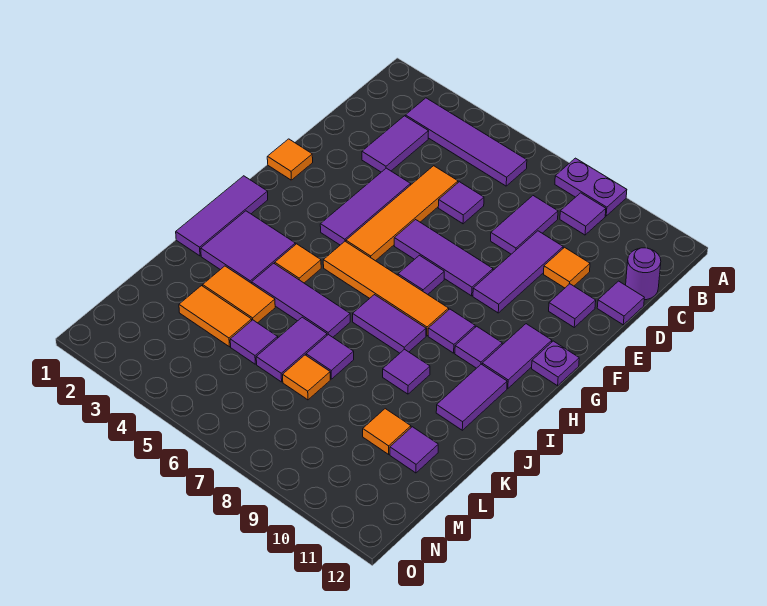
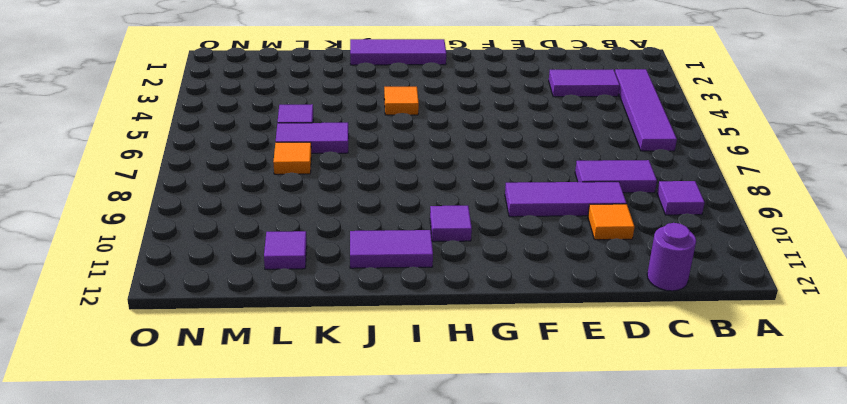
none -> purple 1x2 plate [555,158,627,216]
none -> orange 1x4 tile [346,166,458,261]
none -> purple 1x1 tile [438,182,484,224]
none -> purple 1x1 tile [597,281,644,325]

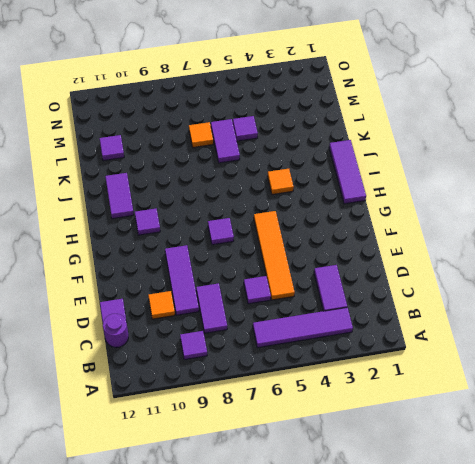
none -> purple 1x2 plate [555,158,627,216]
none -> purple 1x3 tile [320,168,411,245]
none -> purple 1x1 tile [549,284,596,327]
none -> orange 1x1 tile [267,139,313,180]

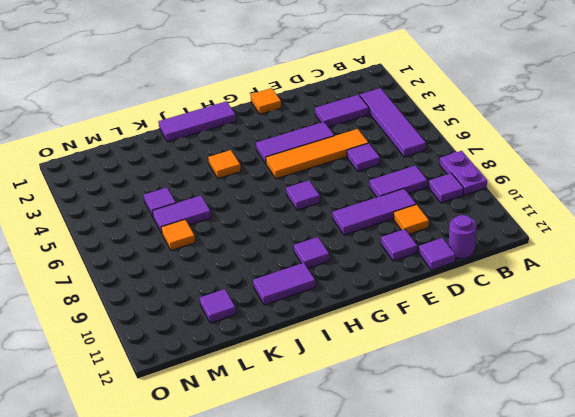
none -> purple 1x3 tile [394,220,493,296]
none -> purple 1x2 tile [482,324,552,389]
none -> purple 1x1 plate [532,341,579,386]
none -> orange 1x4 tile [323,241,449,336]

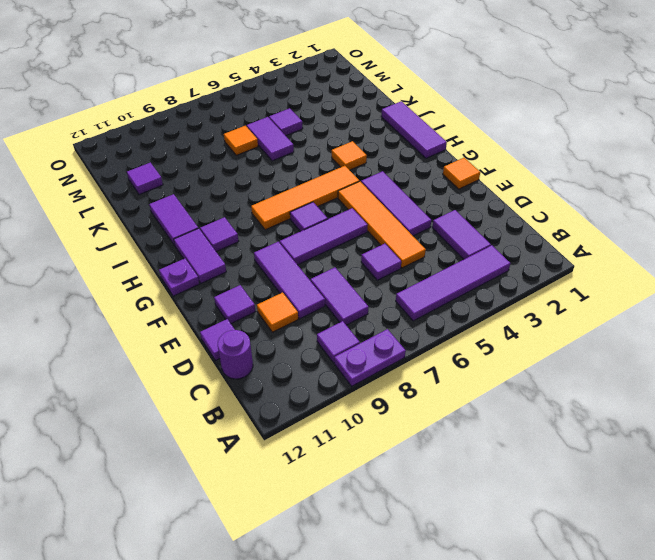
none -> purple 1x1 tile [428,309,475,353]
none -> purple 2x2 tile [201,211,295,283]
none -> purple 1x2 tile [353,295,426,353]
none -> purple 1x3 tile [252,263,350,337]

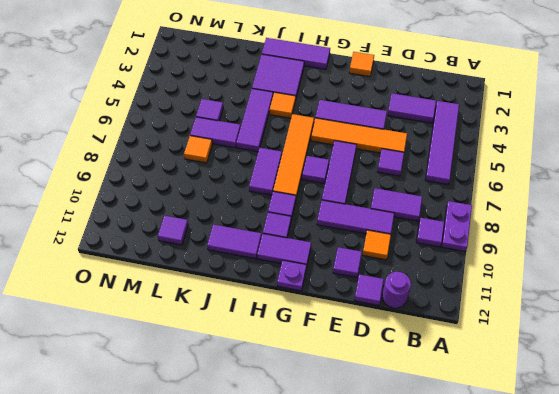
none -> purple 1x1 tile [383,349,430,394]
none -> orange 1x2 tile [203,266,275,323]
none -> purple 1x1 tile [306,335,354,379]
none -> orange 1x2 tile [179,286,252,347]

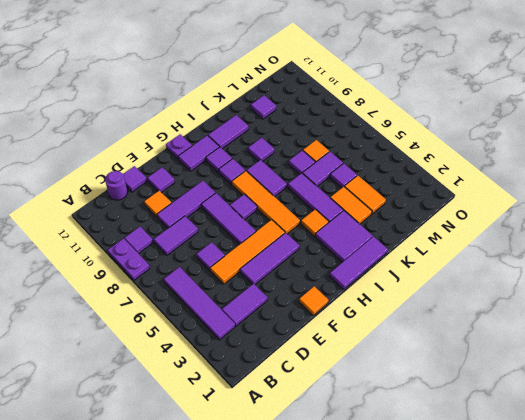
none -> orange 1x1 tile [363,409,411,454]

